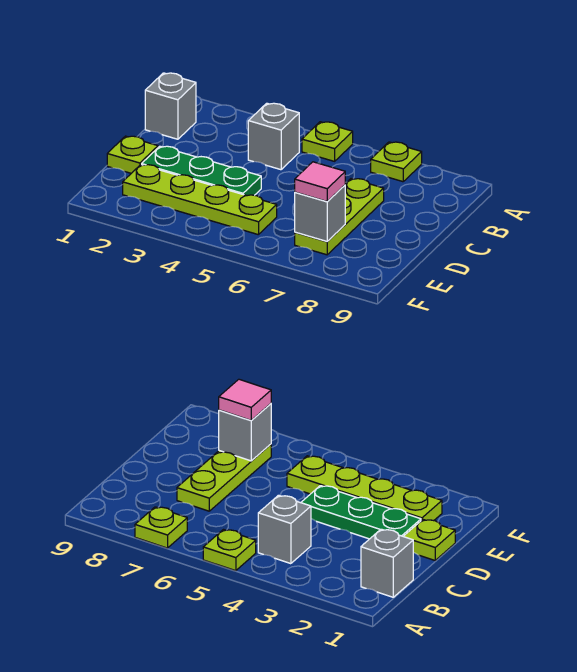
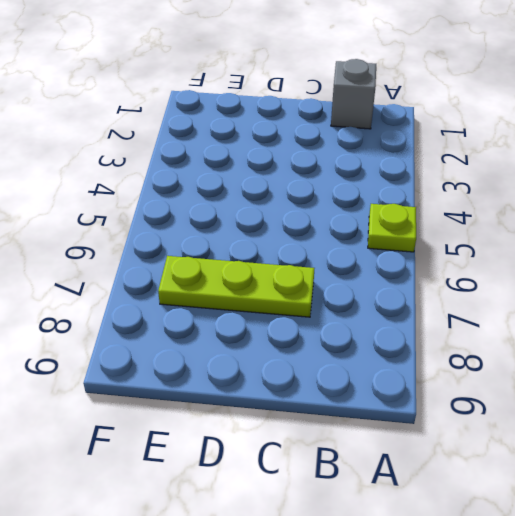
none -> lime 1x1 plate [371,142,422,182]
none -> grey 1x1 brick [248,103,299,170]

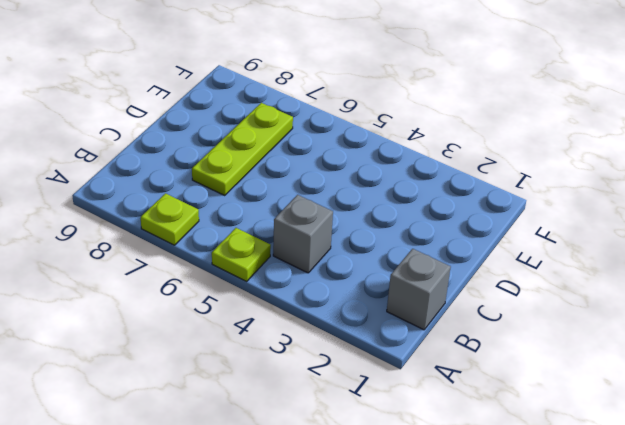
none -> lime 1x1 plate [107,136,158,173]
none -> green 1x3 plate [142,146,261,196]

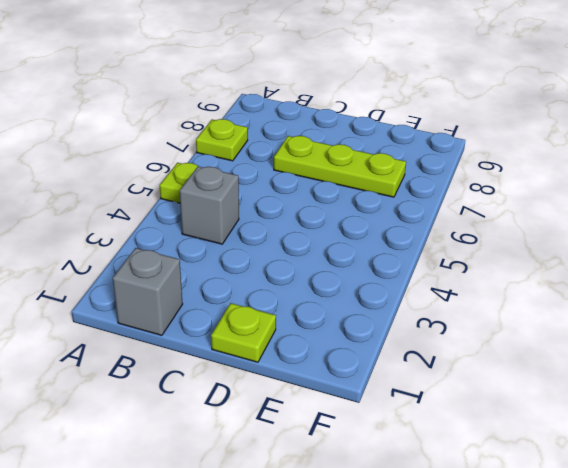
none -> green 1x3 plate [142,146,261,196]
none -> lime 1x4 plate [123,165,277,235]

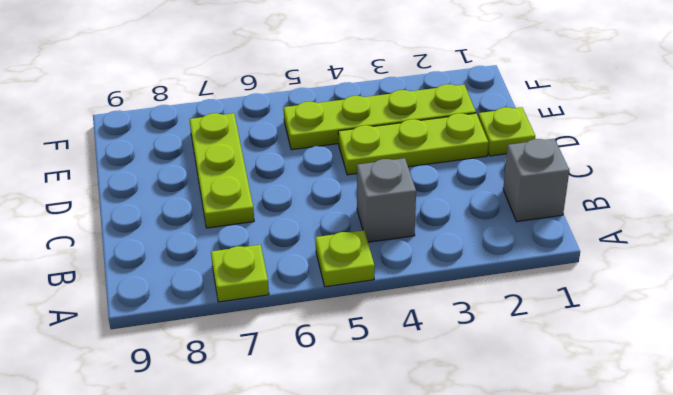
lime 1x3 plate [338,113,488,175] -> green 1x3 plate [142,146,261,196]
none -> grey 1x1 brick [295,185,345,241]
none -> pink 1x1 tile [295,162,345,202]

